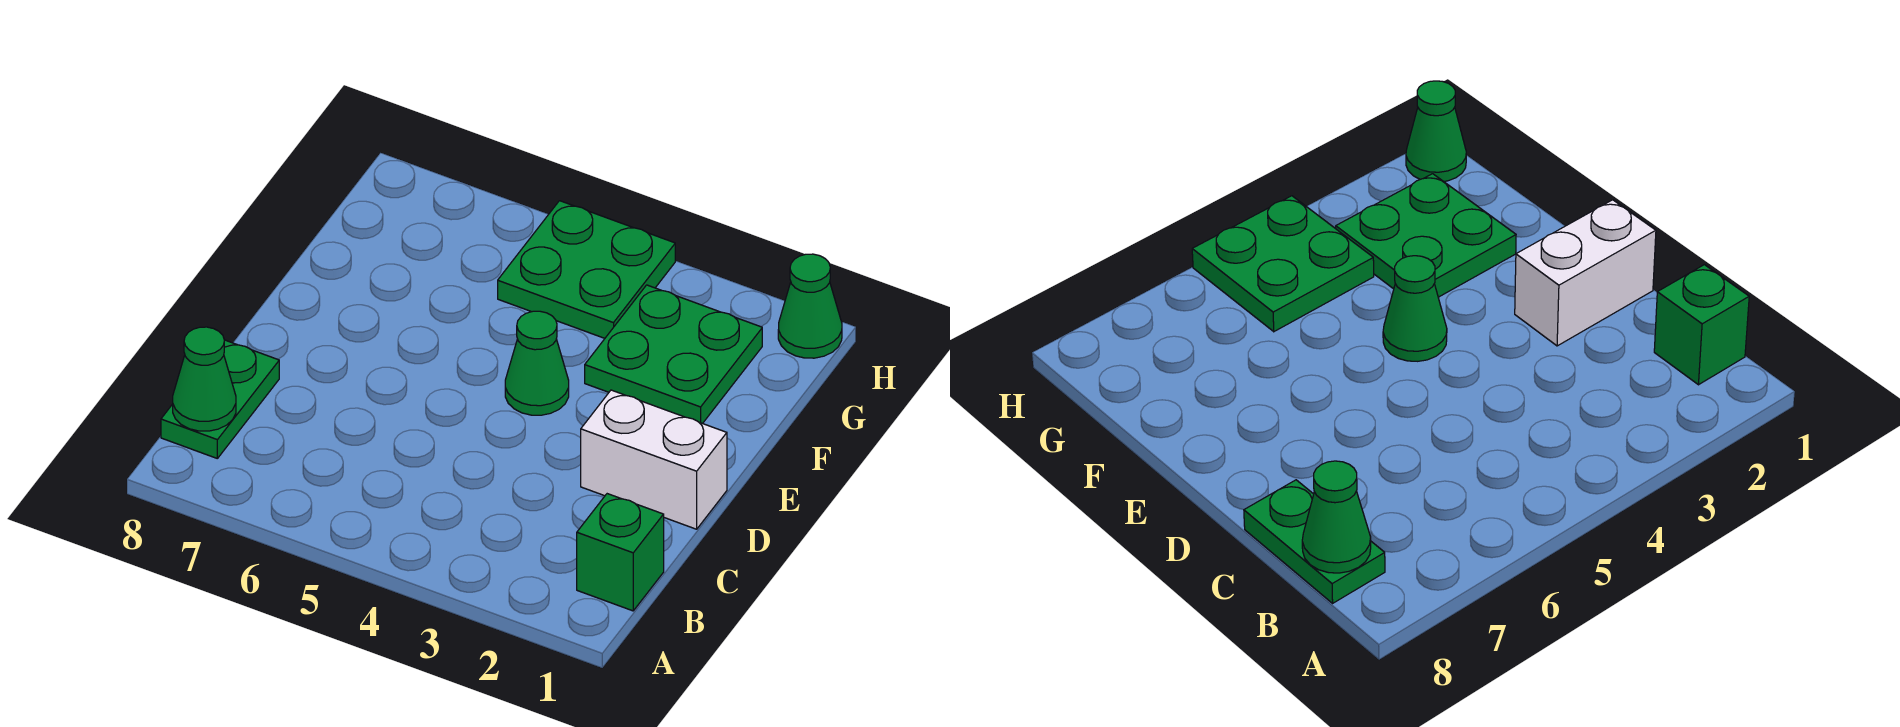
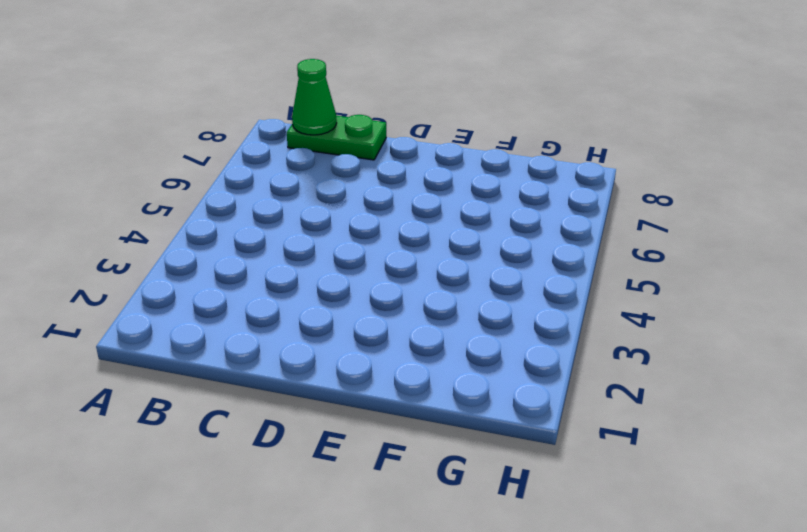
none -> green 1x1 brick [577,494,664,611]
none -> white 1x2 brick [581,390,727,529]

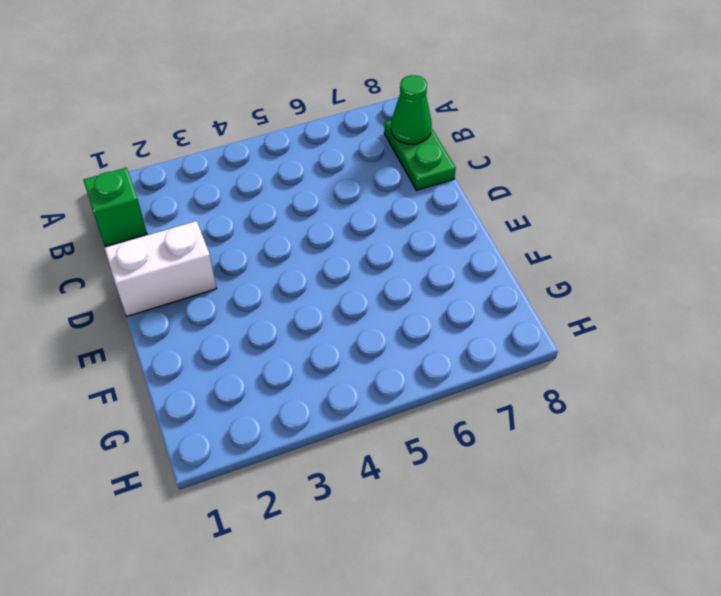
none -> green 1x1 cone [505,311,569,415]
none -> green 2x2 plate [585,285,762,424]

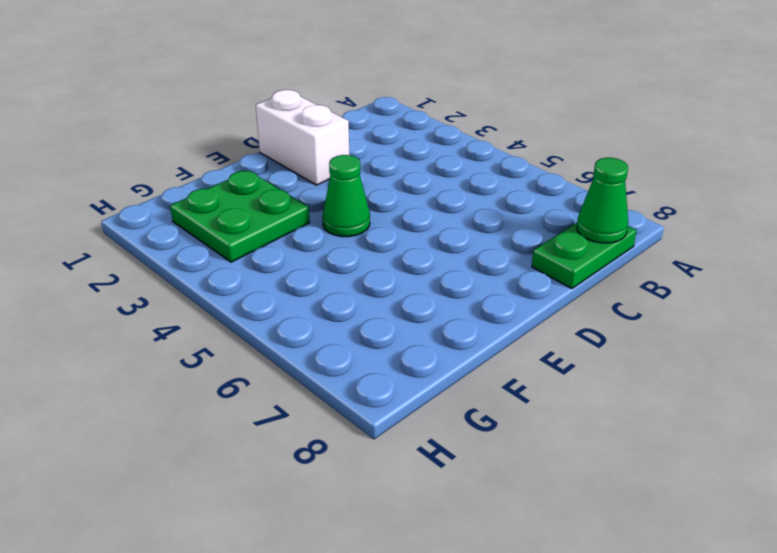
none -> green 1x1 brick [577,494,664,611]
none -> green 2x2 plate [498,201,675,338]

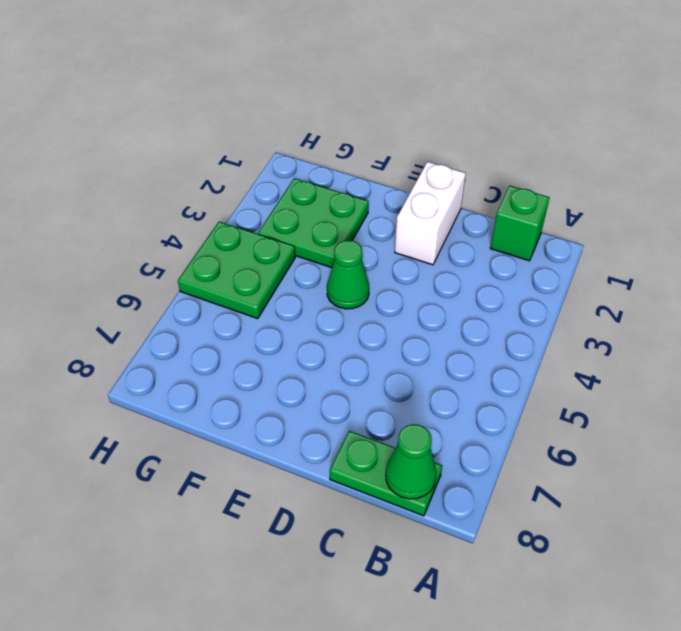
none -> green 1x1 cone [778,254,842,358]

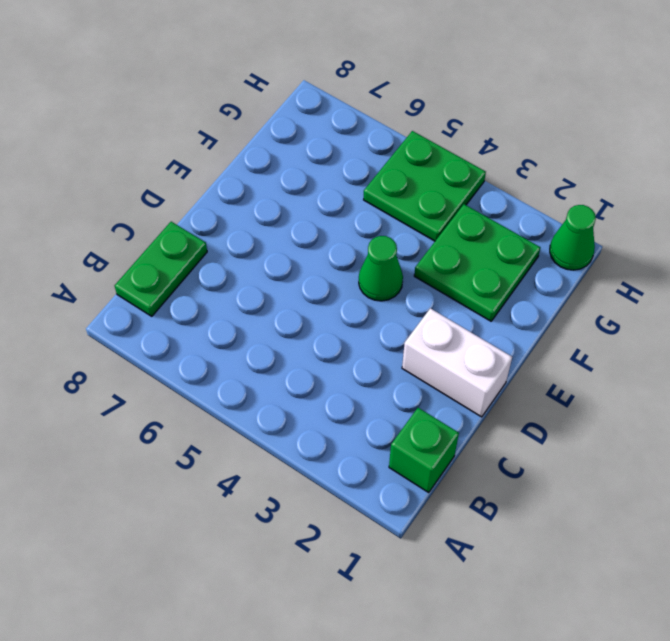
none -> green 1x1 cone [173,327,236,431]

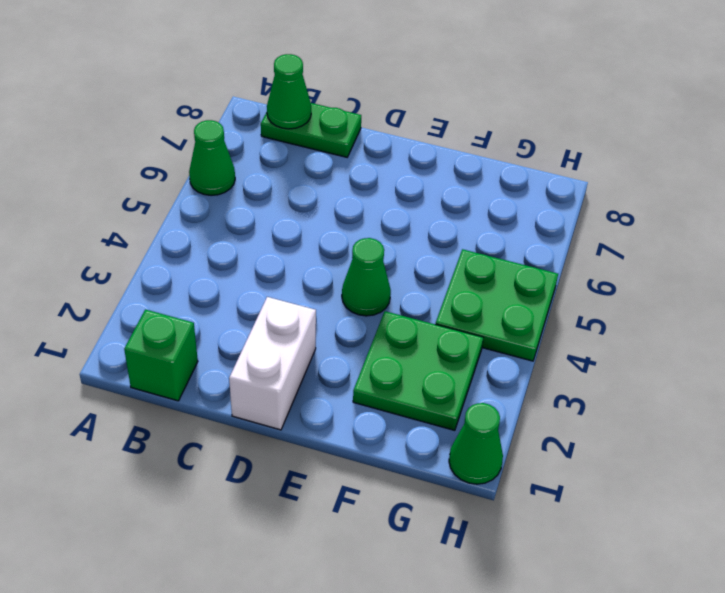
green 1x1 cone [189,120,235,195] -> none

